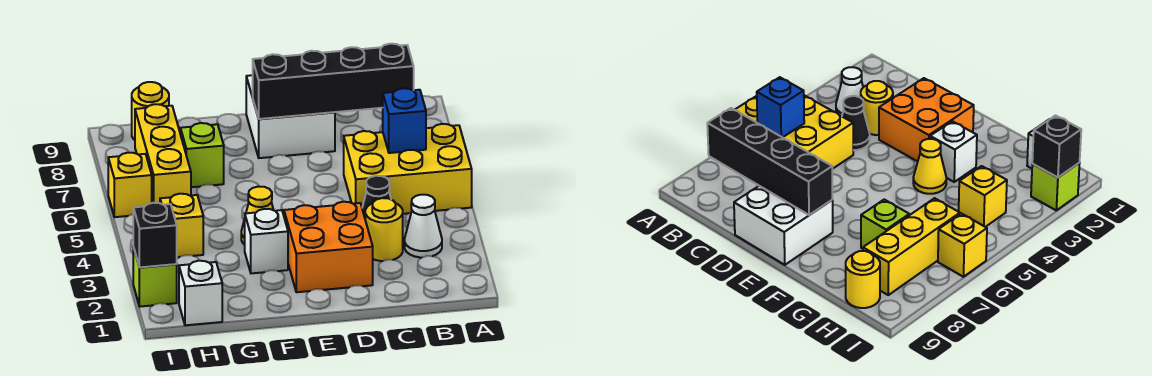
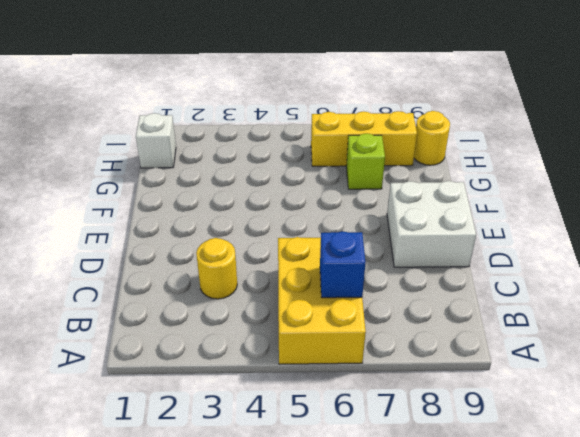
none -> white 1x1 cone [405,195,442,258]
none -> black 1x1 cone [362,176,391,217]
none -> orange 2x2 brick [284,202,373,292]

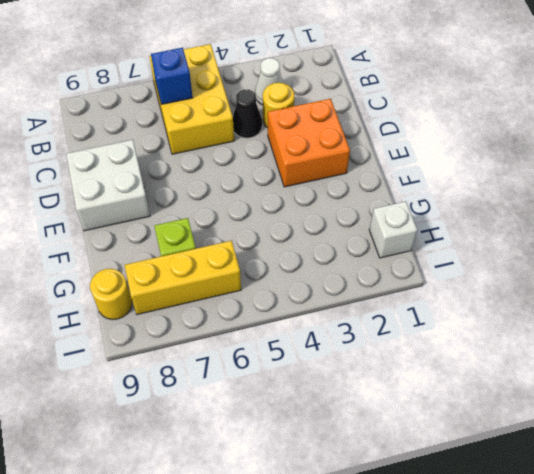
none -> white 1x1 brick [245,209,288,273]
none -> yellow 1x1 cone [241,187,273,245]
none -> yellow 1x1 brick [160,194,203,257]

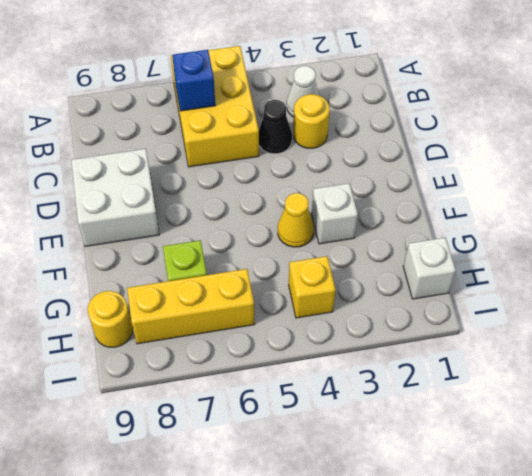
none -> orange 2x2 brick [284,202,373,292]
none -> lime 1x1 brick [133,247,177,307]
none -> yellow 1x1 brick [108,153,152,217]

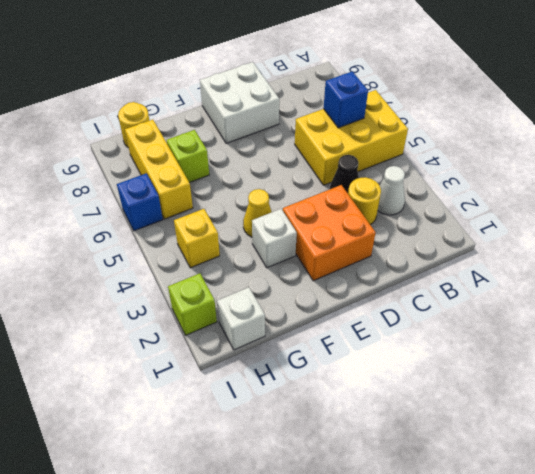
blue 1x1 brick [117,173,163,231] -> yellow 1x1 brick [108,153,152,217]
none -> black 1x4 brick [253,44,414,119]
none -> black 1x1 brick [133,203,177,267]

